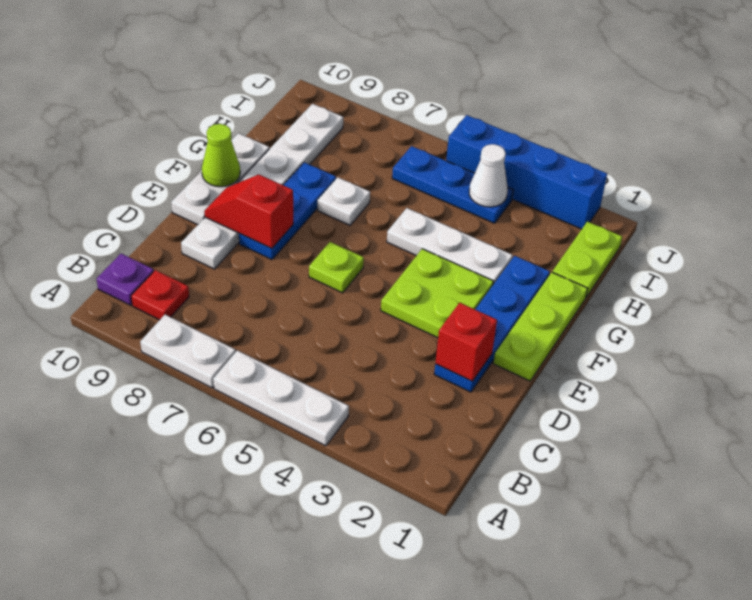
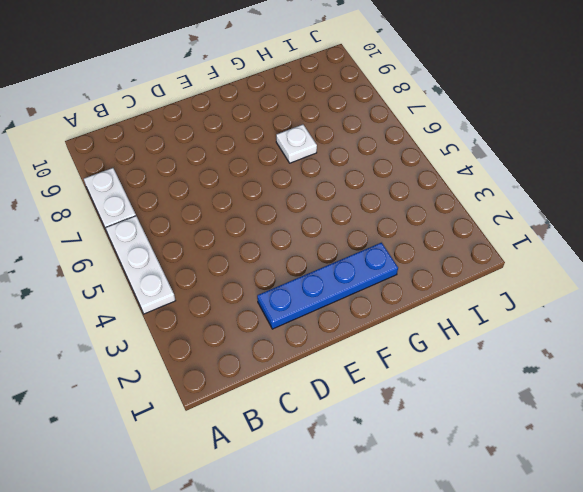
none -> red 1x1 plate [131,270,189,320]
none -> purple 1x1 plate [97,254,154,305]
none -> white 1x6 plate [181,104,343,269]

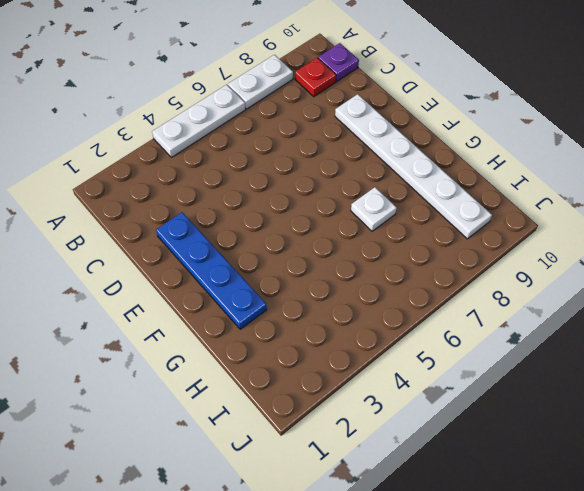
none -> lime 1x3 plate [493,272,588,381]
none -> lime 2x2 plate [381,249,494,338]
none -> lime 1x1 plate [309,242,364,293]

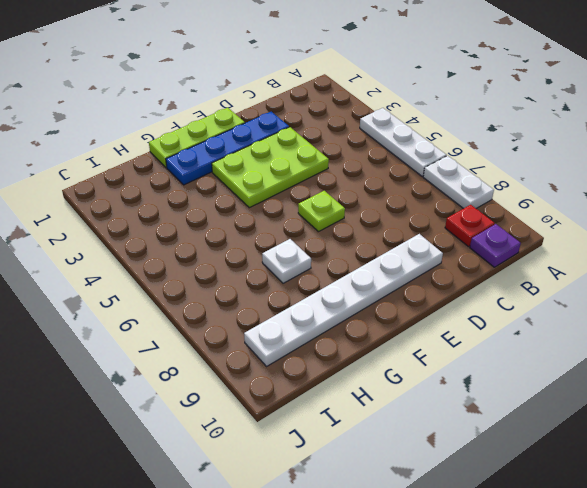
lime 2x3 plate [212,127,329,208] -> lime 2x2 plate [381,249,494,338]
none -> blue 1x3 plate [239,162,336,259]
none -> white 1x3 plate [171,133,269,225]
none -> white 1x3 plate [387,208,513,284]

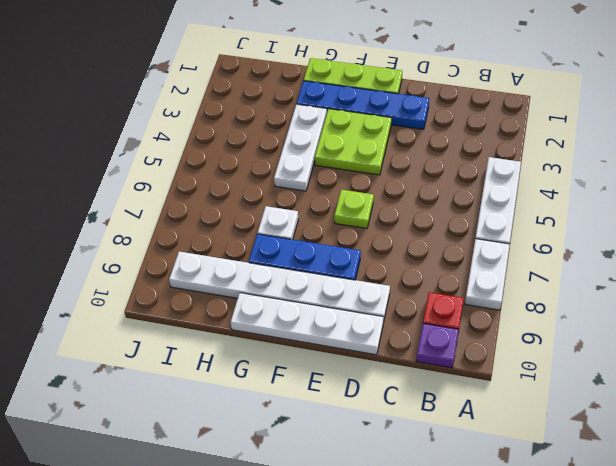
white 1x4 plate [231,293,384,355] -> white 1x3 plate [171,133,269,225]
none -> lime 1x2 plate [553,222,622,297]
none -> blue 1x3 plate [392,146,513,223]
none -> blue 1x4 brick [446,115,607,229]

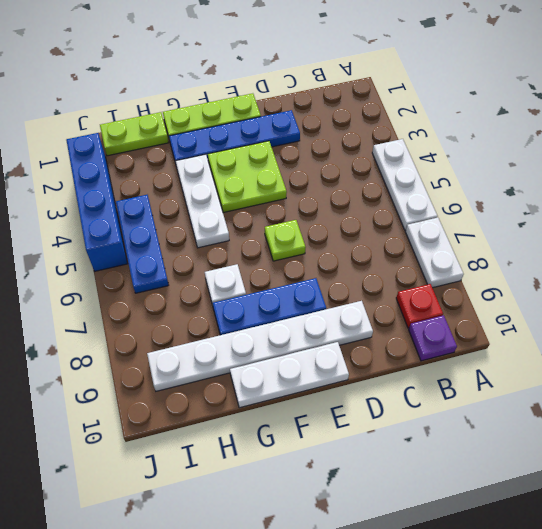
none -> red 1x1 brick [435,303,497,381]
none -> red 1x2 slope [204,175,293,248]
none -> lime 1x1 cone [202,124,240,187]

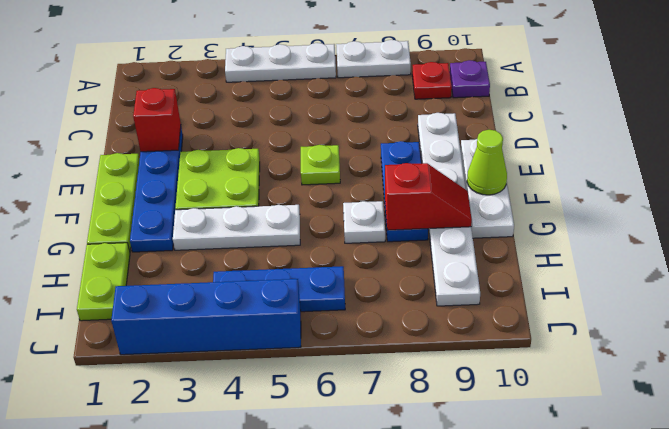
red 1x2 slope [385,163,472,230] -> red 1x2 slope moved to [204,175,293,248]
none -> white 1x1 cone [469,144,508,207]

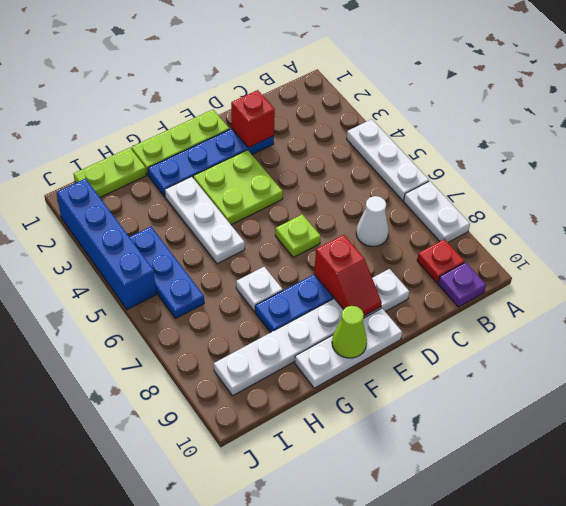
white 1x1 cone [356,196,389,247] -> white 1x1 cone moved to [469,144,508,207]

